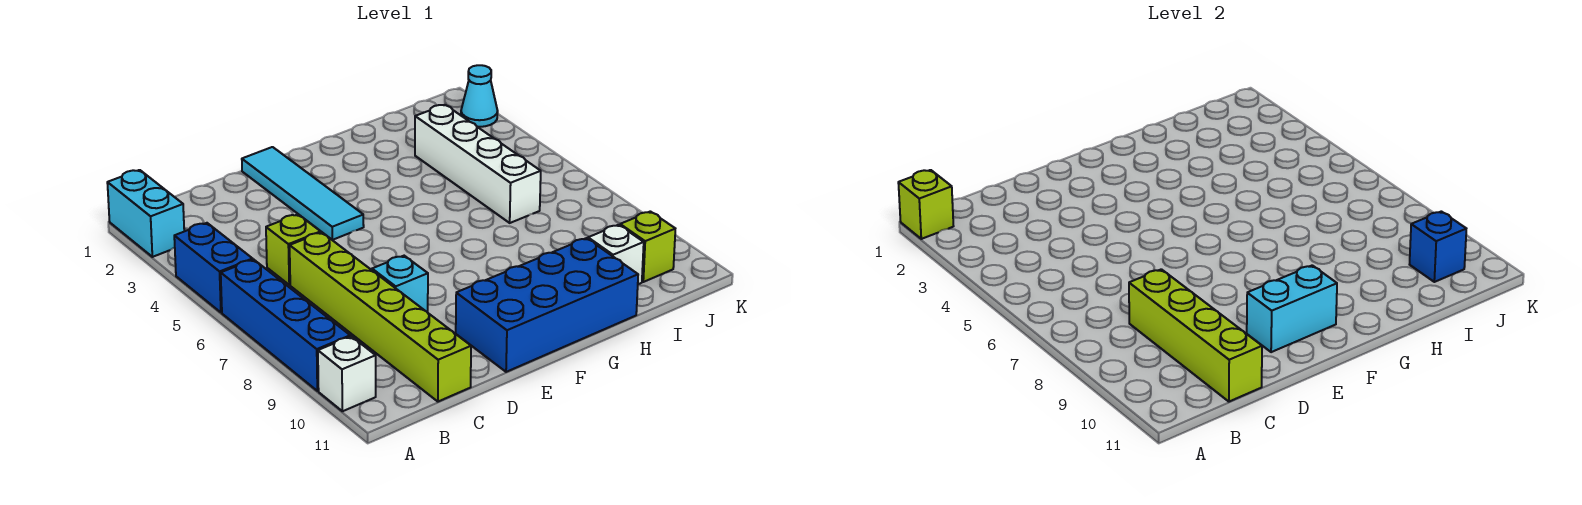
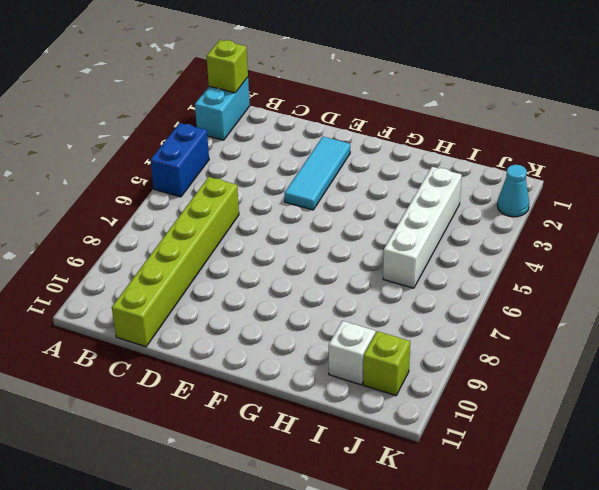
cyan 1x3 tile [285,137,350,210] -> cyan 1x4 tile [242,147,364,240]
none -> blue 1x4 brick [221,259,350,391]
none -> white 1x1 brick [318,336,376,411]
none -> lime 1x1 brick [266,214,321,285]

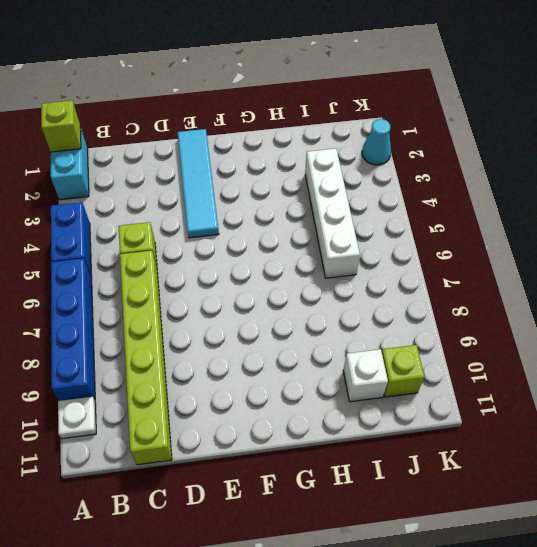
white 1x1 plate [58,397,96,439] -> white 1x1 brick [318,336,376,411]
none -> cyan 1x1 brick [372,256,428,313]
none -> blue 2x4 brick [456,238,638,372]
none -> lime 1x4 brick [1129,269,1262,402]

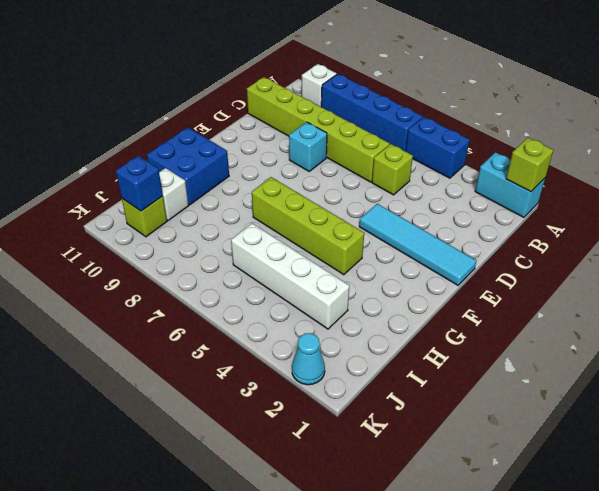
lime 1x4 brick [252,177,364,275] -> lime 1x4 brick moved to [1129,269,1262,402]
blue 2x2 brick [147,127,229,205] -> blue 2x4 brick [456,238,638,372]
none -> cyan 1x2 brick [1247,265,1337,352]

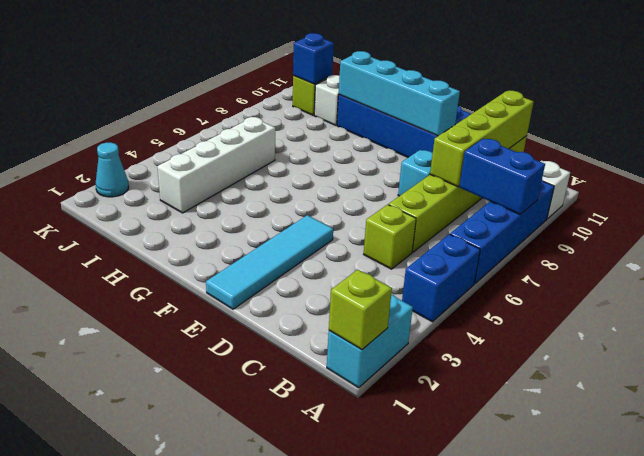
blue 1x2 brick [459,139,545,215] -> none
cyan 1x4 brick [339,51,460,136] -> cyan 1x2 brick [1247,265,1337,352]

